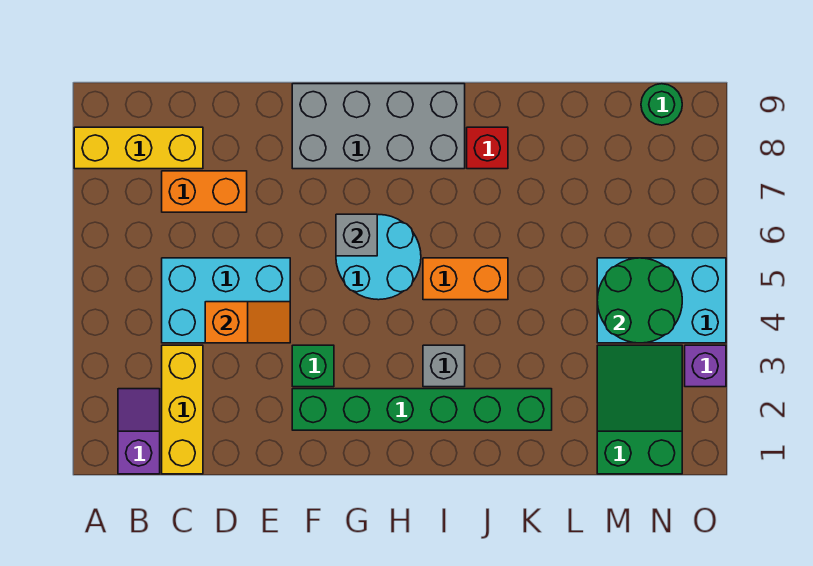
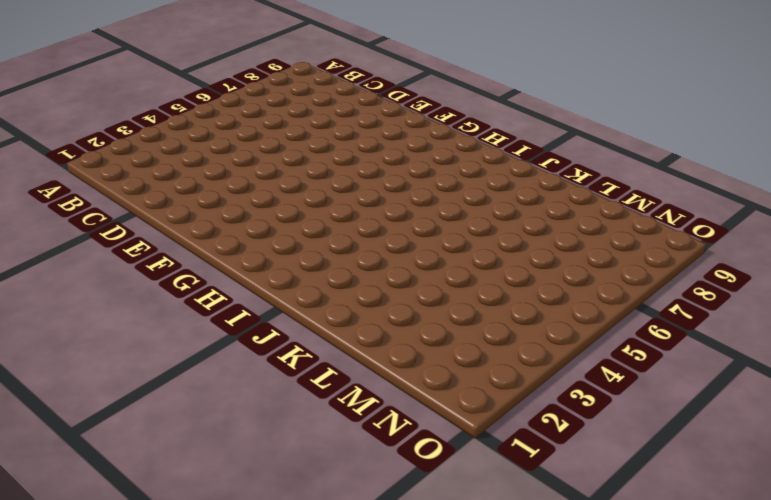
none -> yellow 1x3 brick [74,127,203,169]
none -> purple 1x2 slope [118,389,160,474]
none -> yellow 1x3 brick [162,345,203,474]

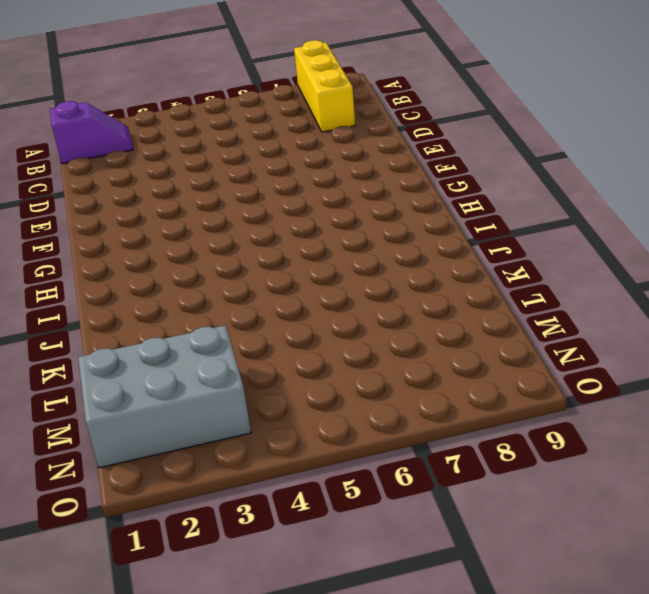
grey 2x3 brick [78,325,251,468] -> green 2x3 slope [597,345,682,474]
none -> yellow 1x3 brick [162,345,203,474]
none -> cyan 2x3 brick [162,258,290,343]
none -> orange 1x2 brick [162,171,247,212]

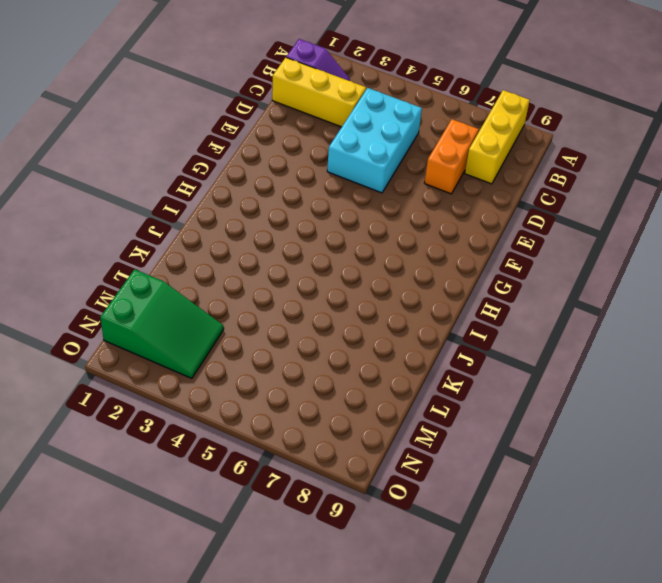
none -> green 1x6 brick [292,389,552,430]
none -> green 1x1 brick [292,345,334,387]
none -> grey 2x4 brick [292,84,465,169]

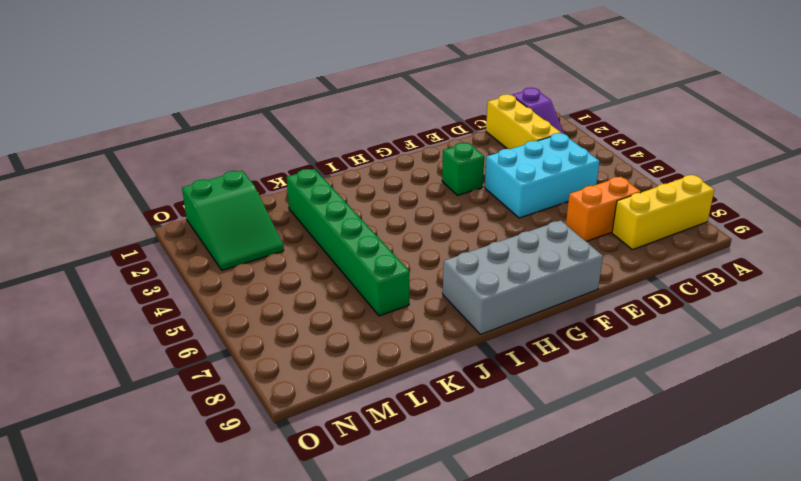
green 1x6 brick [287,169,410,316] -> green 1x6 brick turned to [292,389,552,430]
none -> cyan 2x2 round brick [336,215,421,300]
none -> grey 1x1 brick [423,345,465,387]
none -> orange 1x2 brick [423,258,508,300]

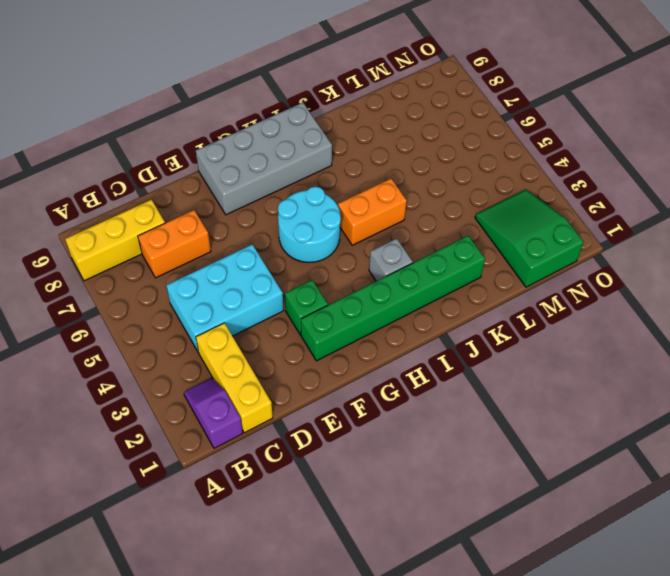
none -> red 1x1 brick [467,127,508,169]
none -> cyan 2x3 brick [597,258,726,343]
none -> green 1x1 round brick [641,84,682,125]

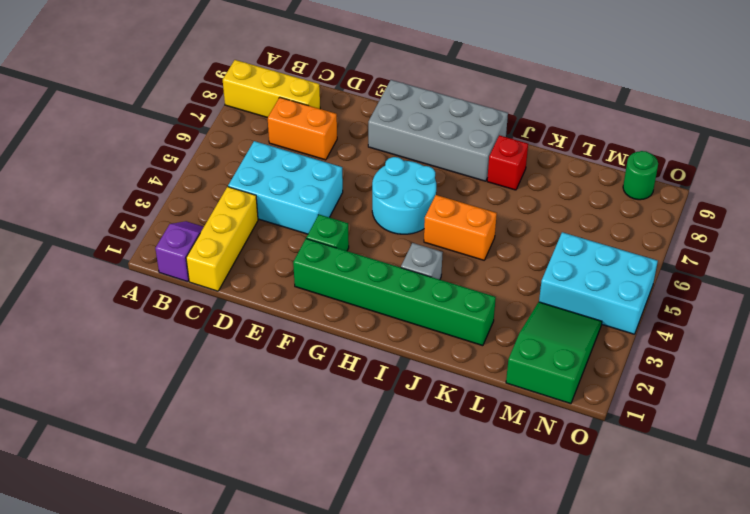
none -> purple 1x1 brick [685,345,726,387]
none -> orange 1x2 slope [205,302,290,343]
none -> grey 1x1 brick [336,214,377,256]

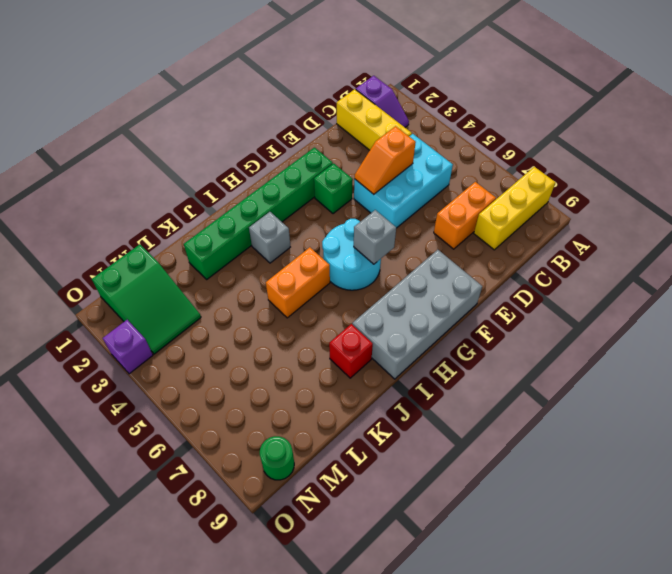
none -> cyan 2x3 brick [597,258,726,343]
none -> green 2x2 round brick [597,258,682,343]

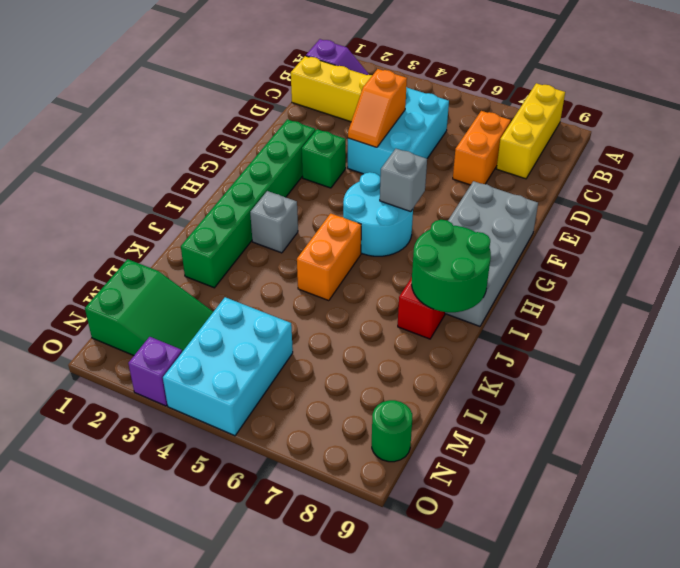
green 2x2 round brick [412,220,491,312] -> green 2x2 round brick moved to [597,258,682,343]

